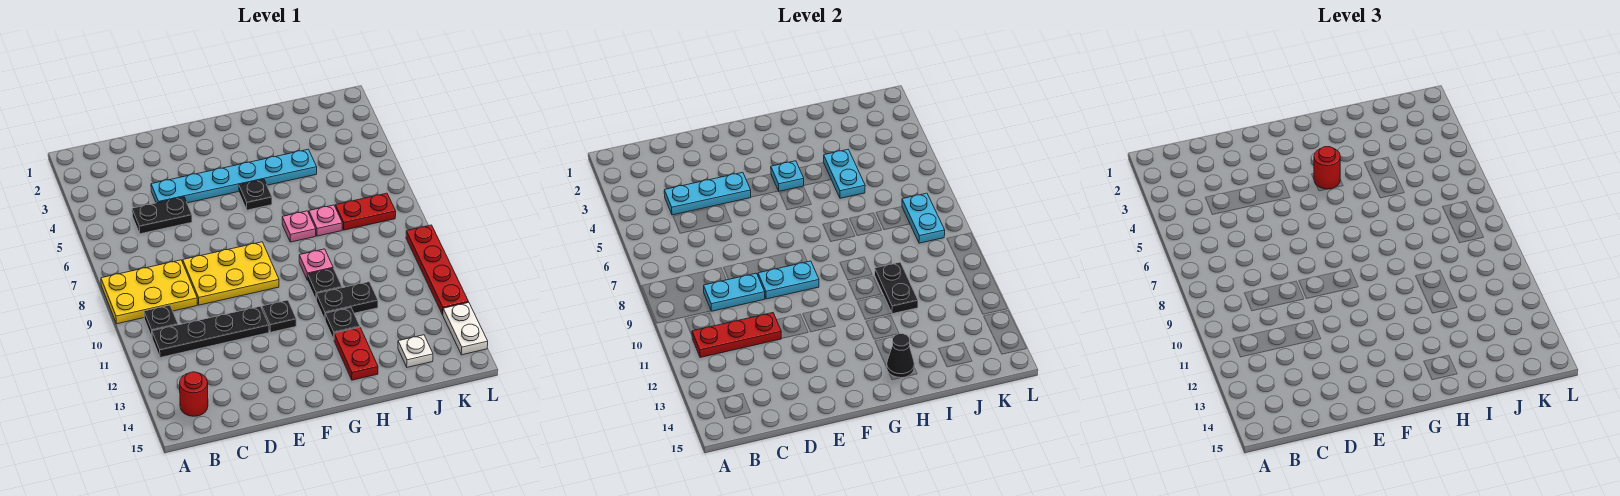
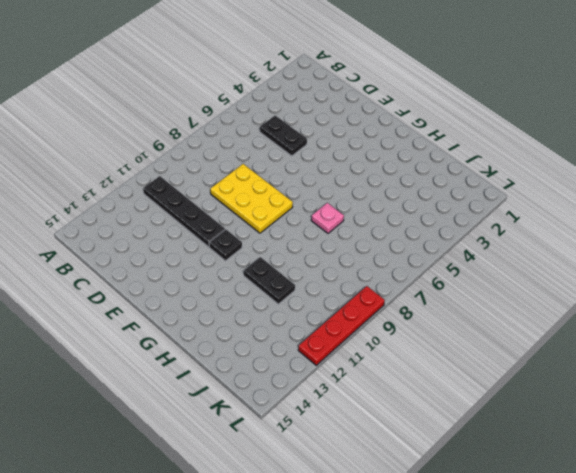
none -> yellow 2x3 plate [101,260,197,324]
none -> black 1x1 plate [144,305,178,337]
none -> red 1x1 round brick [180,372,208,416]
none -> cyan 1x6 plate [151,149,317,203]

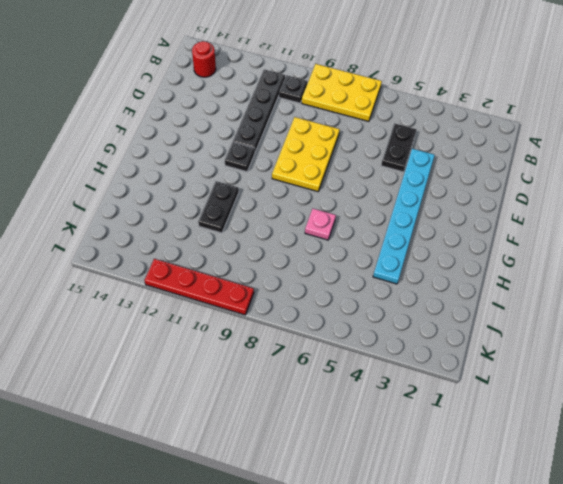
yellow 2x3 plate [302,64,382,121] -> yellow 2x3 plate turned to [101,260,197,324]
none -> black 1x1 plate [239,179,272,210]
none -> pink 1x1 plate [299,249,333,280]
none -> black 1x1 plate [307,268,342,300]
none -> black 1x1 plate [325,308,360,339]

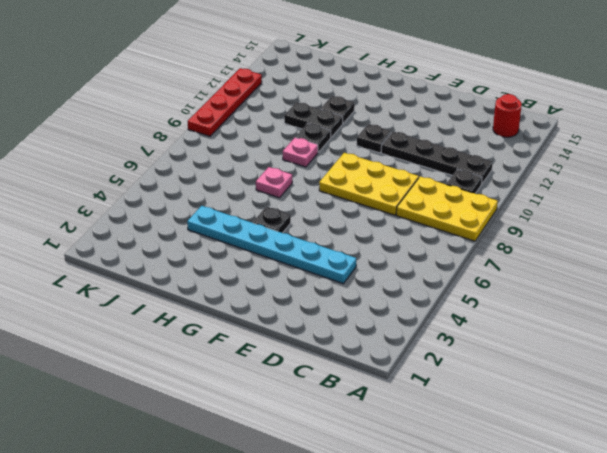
none -> black 1x2 plate [132,197,192,234]
none -> red 1x2 plate [334,327,378,380]
none -> pink 1x1 plate [309,205,342,236]
none -> red 1x2 plate [335,193,396,230]

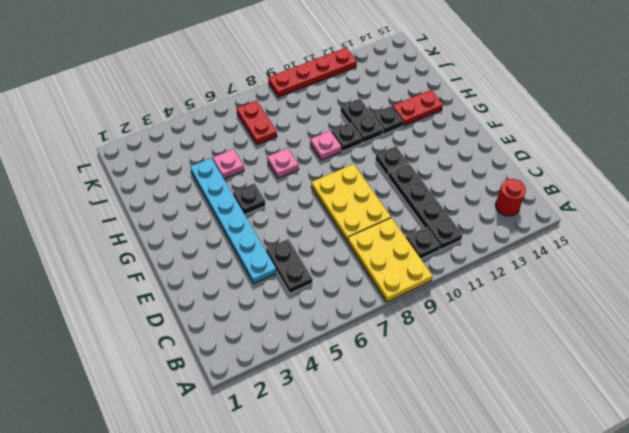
pink 1x1 plate [213,149,244,179] -> pink 1x1 plate moved to [309,205,342,236]
none -> white 1x1 plate [398,335,433,367]
none -> white 1x2 plate [443,303,488,355]
none -> red 1x3 plate [692,313,782,358]
none -> cyan 1x3 plate [664,172,751,215]

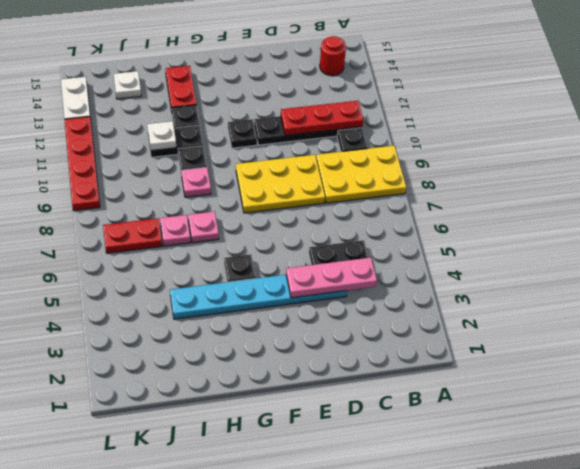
pink 1x3 plate [286,258,377,298] -> cyan 1x3 plate [664,172,751,215]
white 1x1 plate [147,121,176,151] -> black 1x2 plate [875,262,918,314]
none -> cyan 1x2 plate [704,273,765,311]
none -> cyan 1x2 plate [758,261,819,299]
none -> cyan 1x1 plate [771,161,804,191]
none -> black 1x1 cone [887,334,914,378]

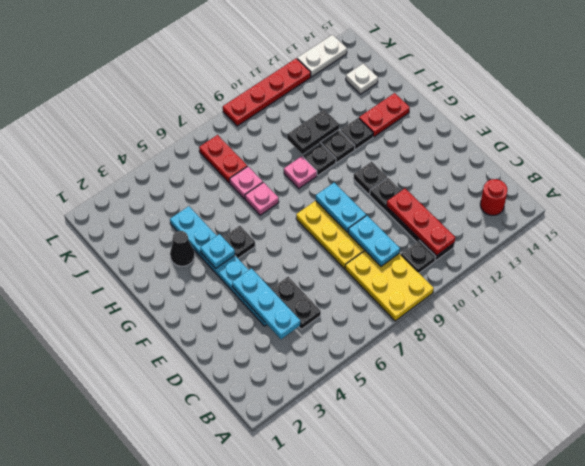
black 1x1 cone [170,231,195,266] -> black 1x1 cone moved to [887,334,914,378]
none -> cyan 1x2 plate [824,149,865,198]
none -> cyan 1x2 plate [902,193,945,243]
none -> red 1x1 round brick [1314,147,1340,189]

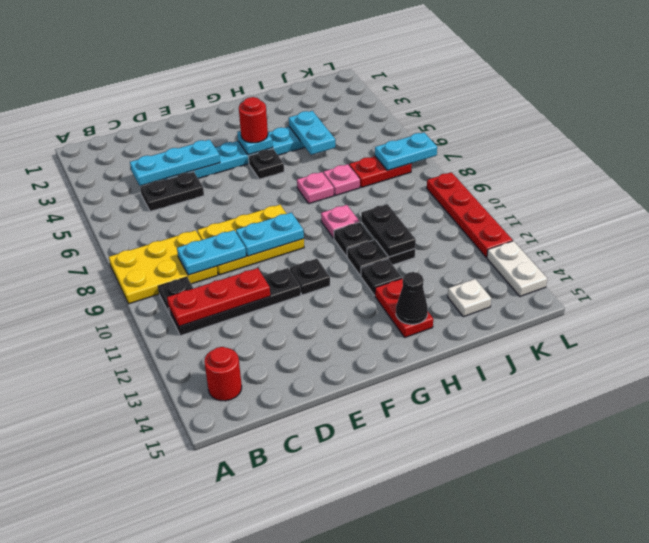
cyan 1x2 plate [375,133,437,171] -> cyan 1x2 plate turned to [902,193,945,243]

